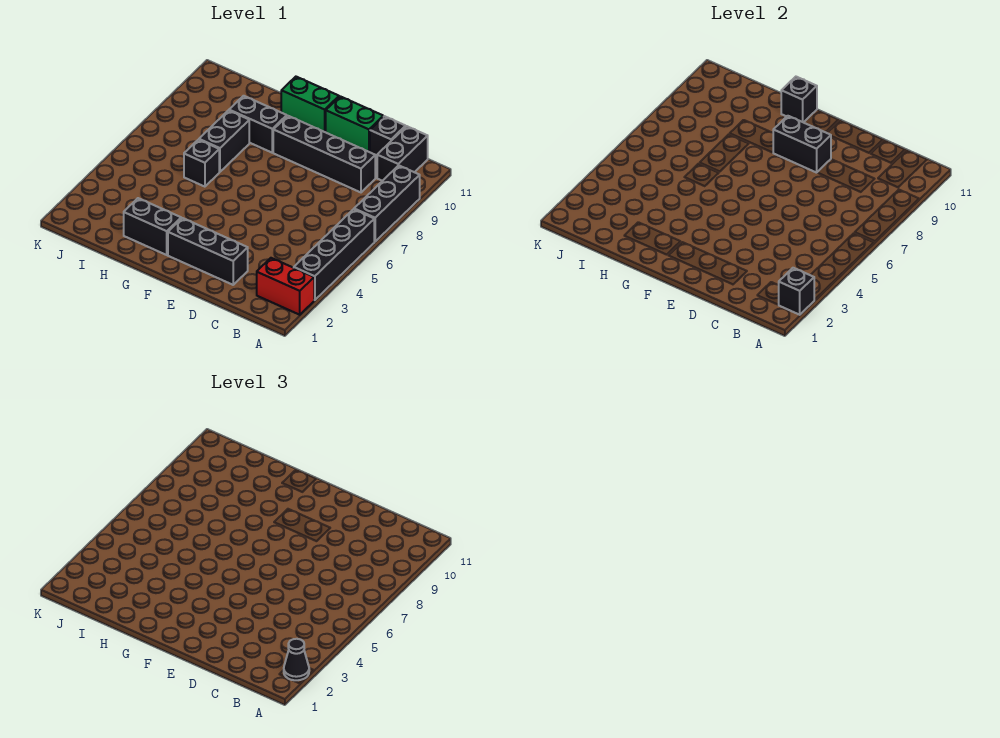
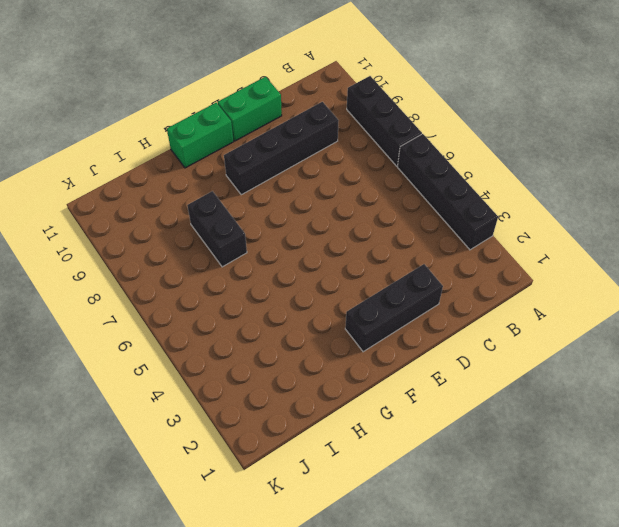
none -> red 1x2 brick [257,258,314,315]
none -> black 1x2 brick [377,126,428,181]
none -> black 1x1 brick [370,116,406,157]

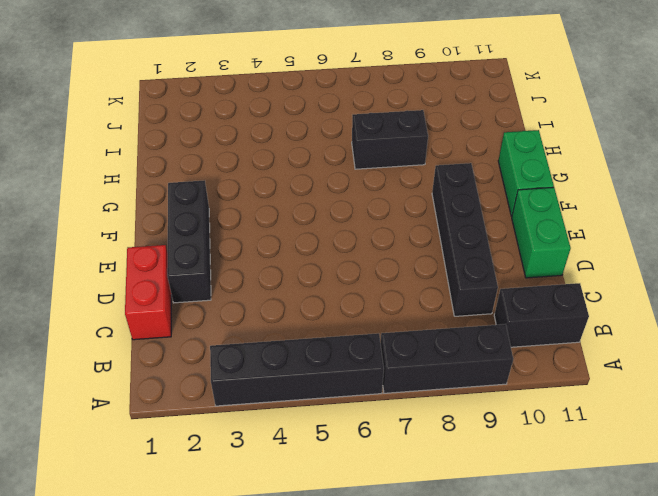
red 1x2 brick [125,245,171,340] -> red 1x2 brick moved to [257,258,314,315]
none -> black 1x1 brick [370,116,406,157]
none -> black 1x2 brick [124,198,181,255]
none -> black 1x2 brick [229,96,287,153]

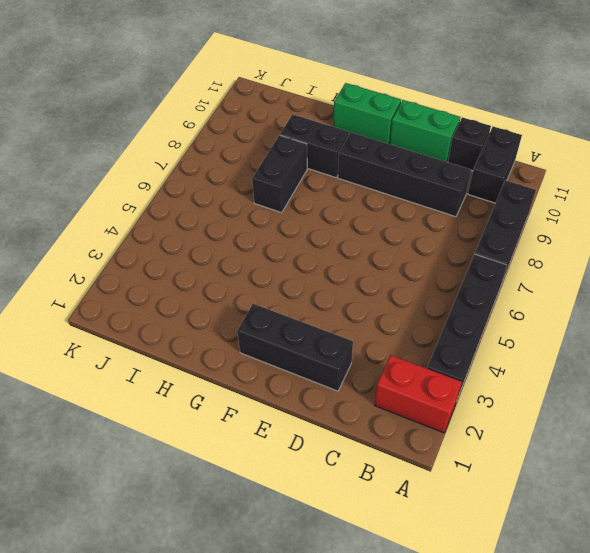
none -> black 1x2 brick [124,198,181,255]
none -> black 1x1 brick [184,140,219,187]
none -> black 1x1 brick [779,268,814,315]

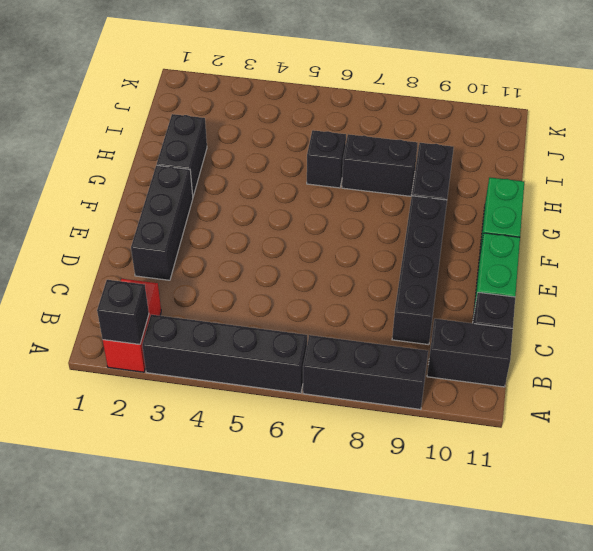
none -> black 1x2 brick [773,116,831,173]
none -> black 1x1 brick [781,77,817,123]
none -> black 1x1 cone [284,639,309,680]

